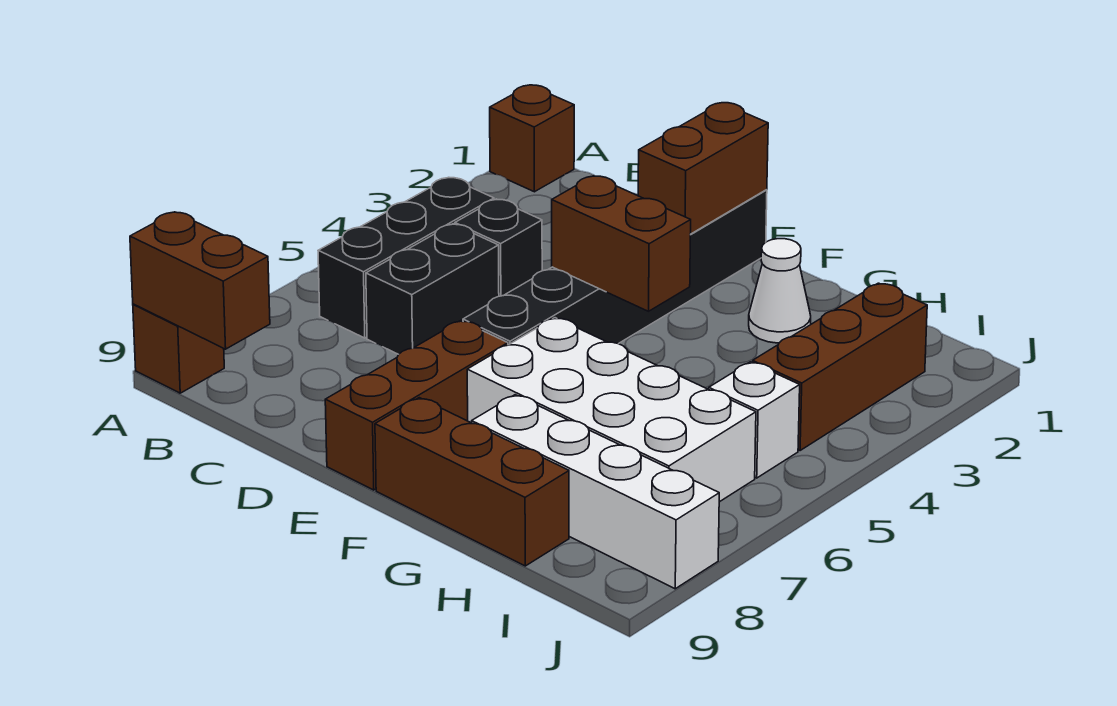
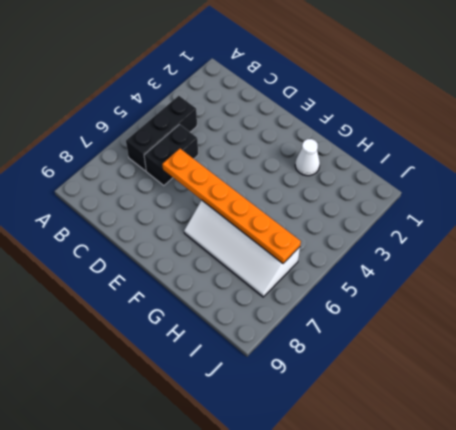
orange 1x6 plate [162,149,301,263] -> none
white 2x4 slope [184,200,300,297] -> white 2x4 brick [467,318,756,502]
none -> brown 1x1 brick [490,85,574,192]
none -> brown 1x1 brick [133,304,224,393]
none -> black 1x1 brick [455,199,542,296]

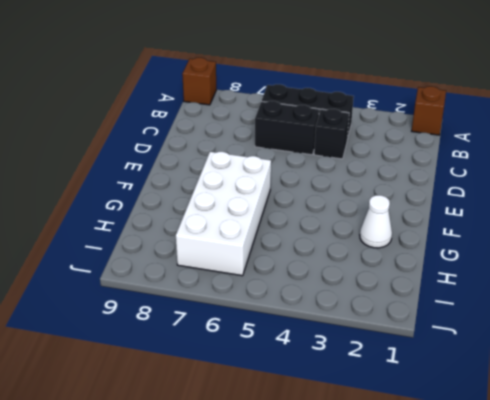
none -> black 1x6 brick [463,190,767,345]
none -> brown 1x3 brick [325,321,508,490]
none -> brown 1x3 brick [375,398,569,566]

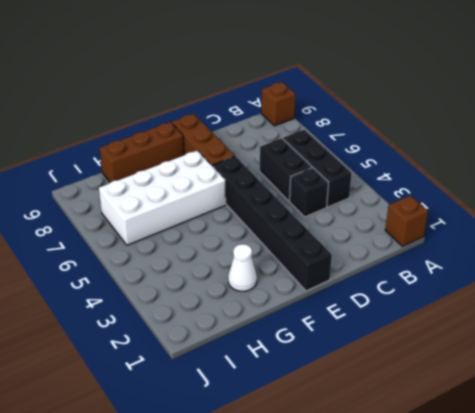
none -> white 1x4 brick [472,395,719,589]
none -> brown 1x3 brick [753,283,927,451]
none -> white 1x1 brick [709,362,800,478]

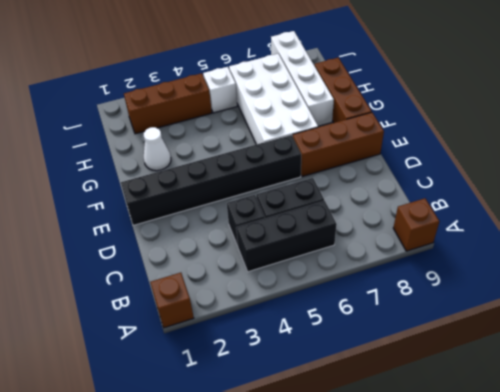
none -> brown 1x2 brick [130,212,270,349]
none -> brown 1x2 brick [638,103,768,234]
none -> brown 1x2 brick [552,176,691,311]

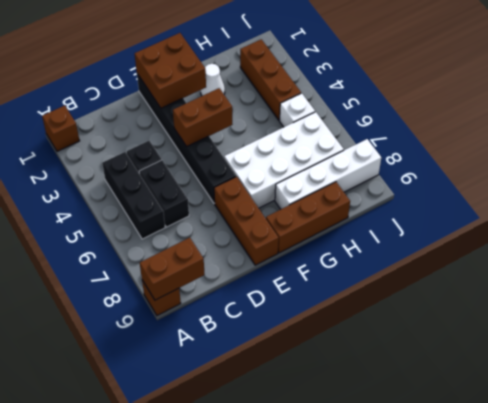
brown 2x2 brick [135,33,206,108] -> brown 1x2 brick [638,103,768,234]

